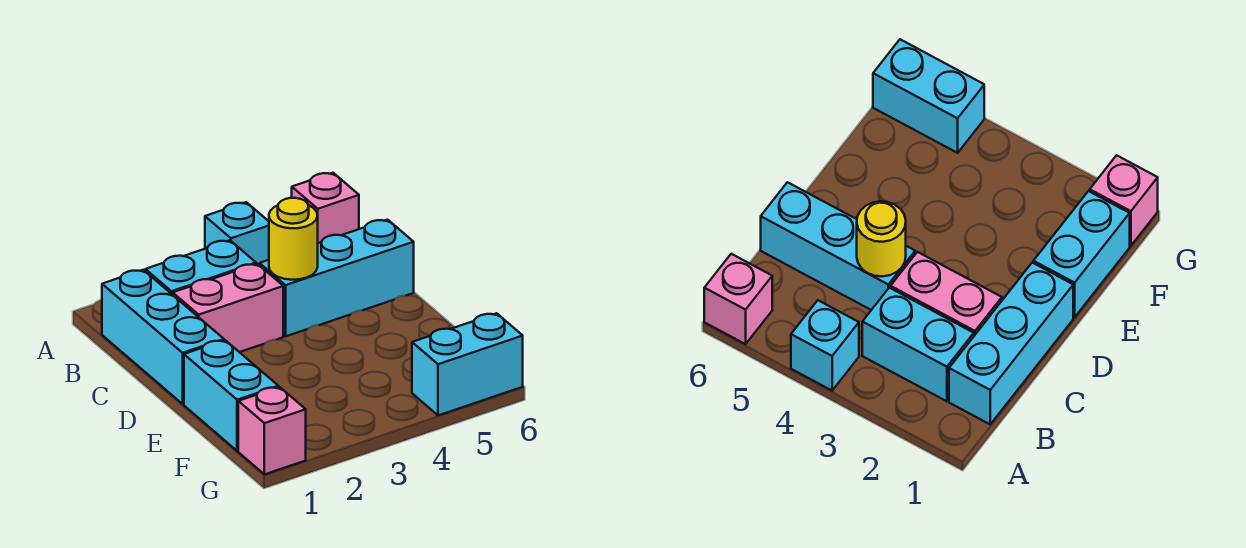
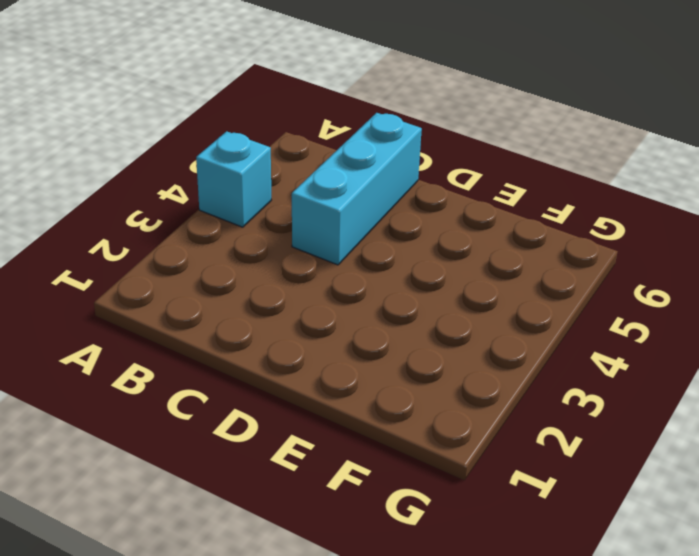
none -> pink 1x1 brick [292,173,359,243]
none -> cyan 1x3 brick [102,270,224,404]

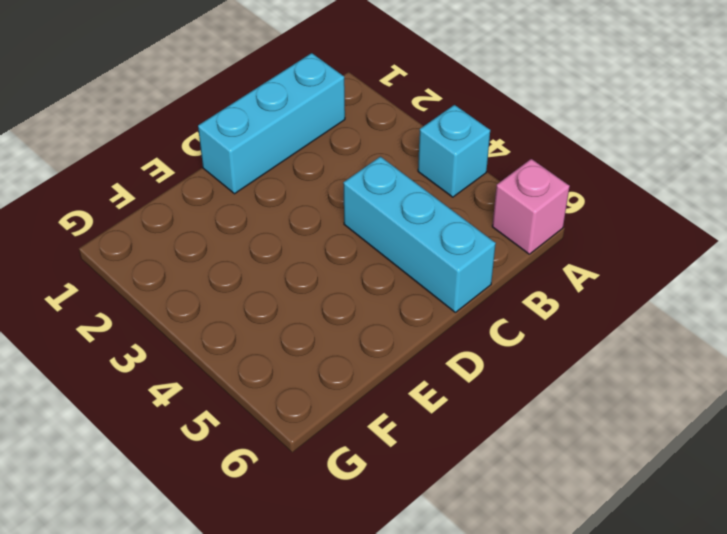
none -> cyan 1x2 brick [145,240,256,295]
none -> pink 1x2 brick [173,264,283,352]

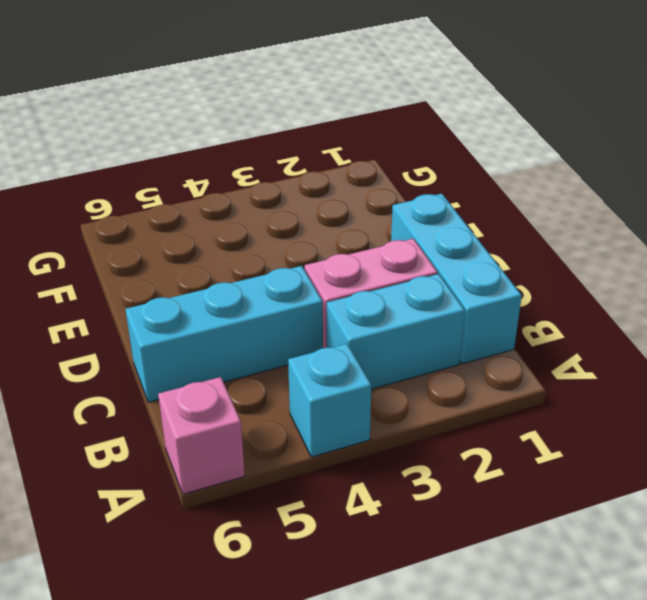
none -> cyan 1x2 brick [184,340,278,451]
none -> pink 1x1 brick [238,387,306,474]

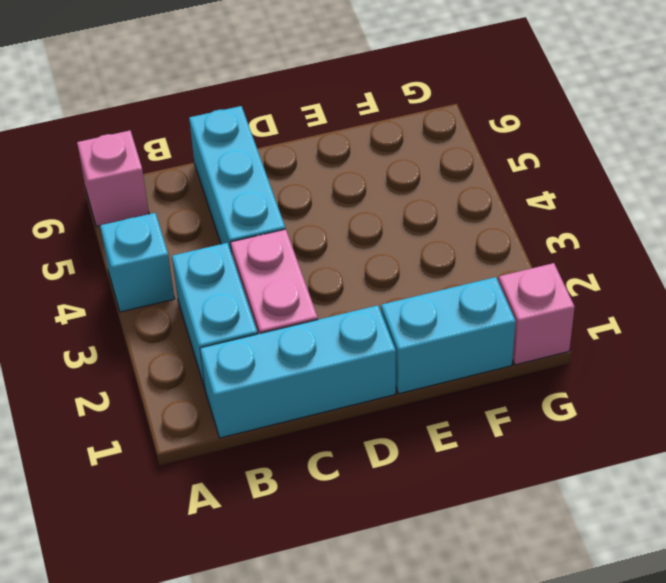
none -> cyan 1x2 brick [412,313,523,415]
none -> yellow 1x1 round brick [269,198,318,280]

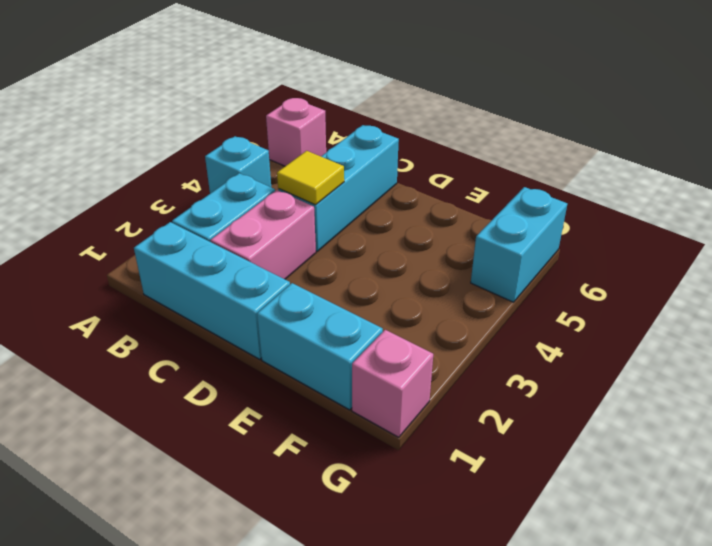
yellow 1x1 tile [277,151,344,205] -> yellow 1x1 round brick [269,198,318,280]

